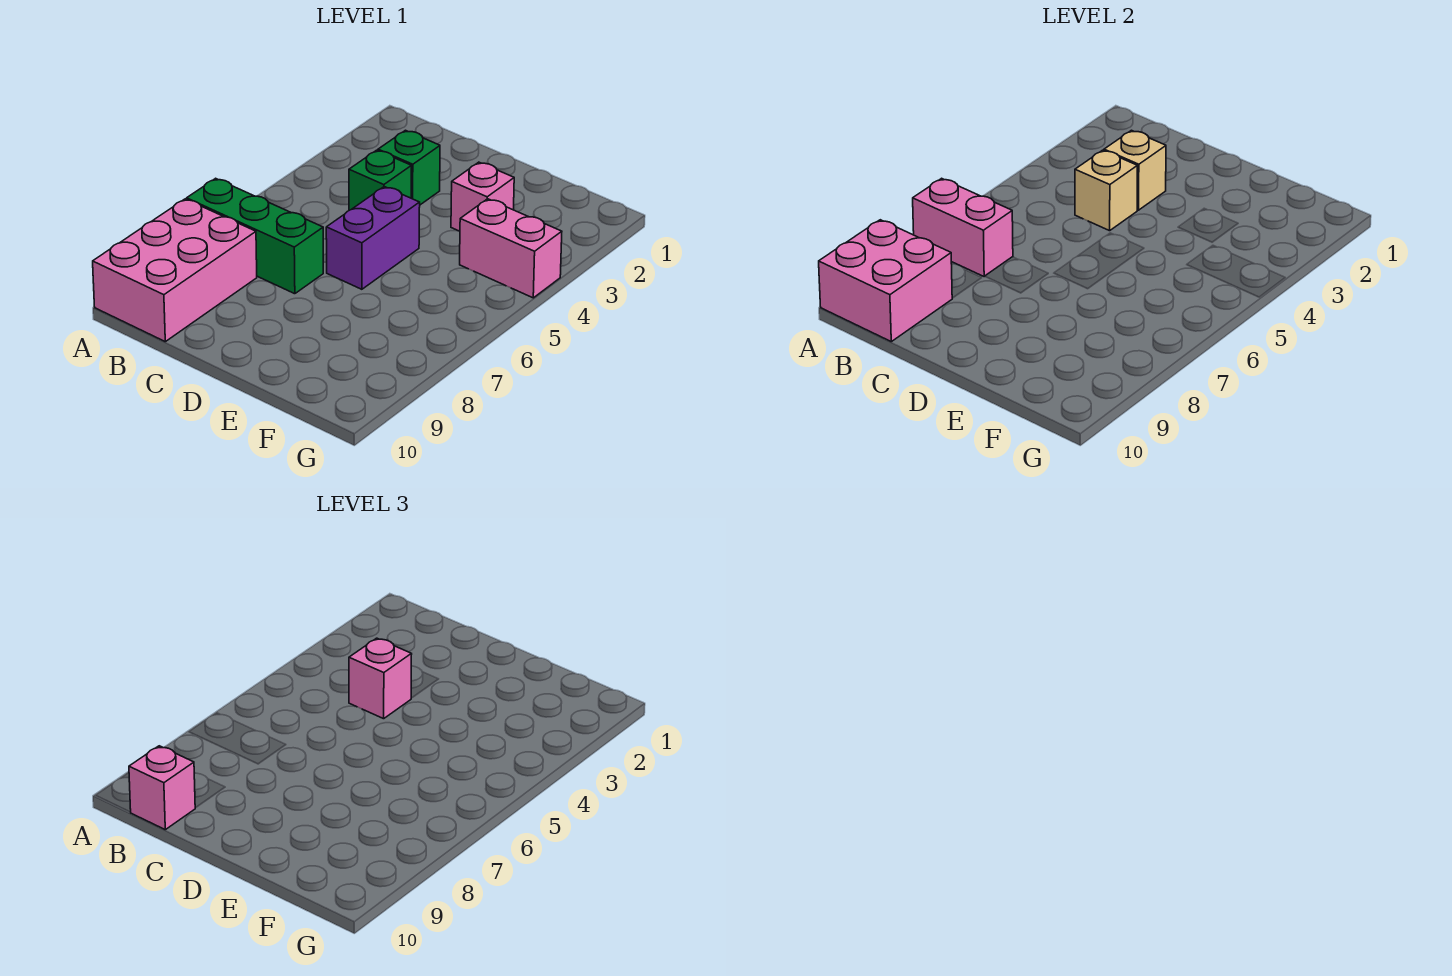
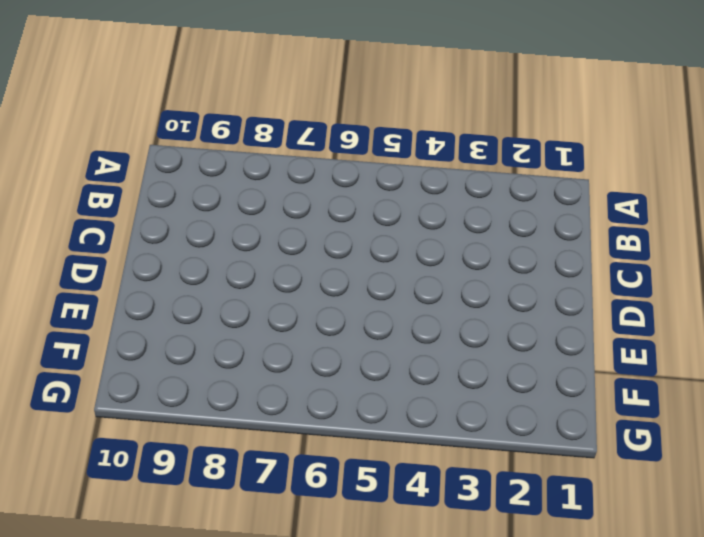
none -> green 1x3 brick [187,178,323,294]
none -> pink 2x3 brick [93,199,257,342]
none -> green 1x1 brick [378,130,440,205]

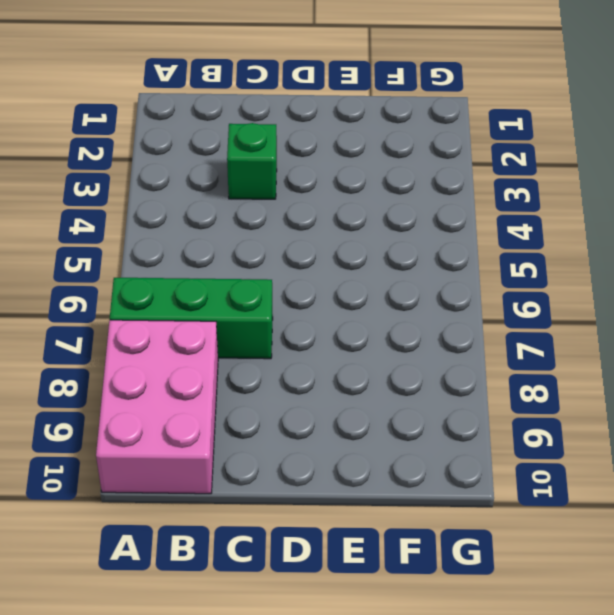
none -> green 1x1 brick [349,150,412,210]
none -> purple 1x2 brick [326,187,420,289]
none -> pink 1x1 brick [451,162,514,231]

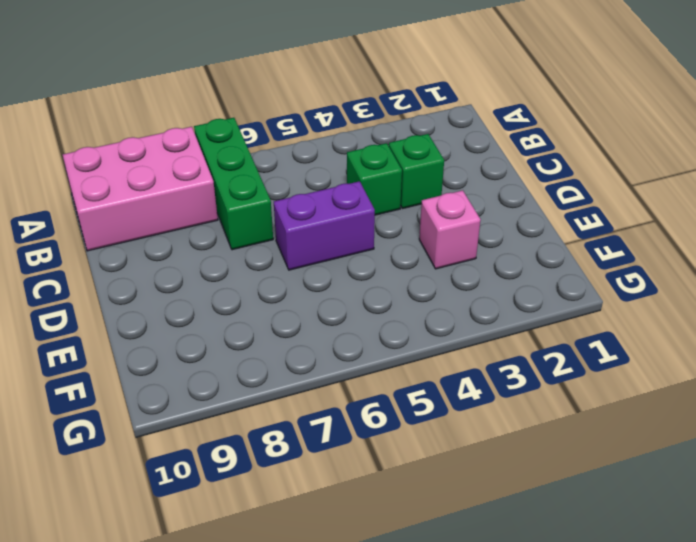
none -> pink 1x2 brick [460,199,562,298]
none -> pink 1x2 brick [913,178,1013,276]
none -> pink 2x2 brick [819,220,952,342]

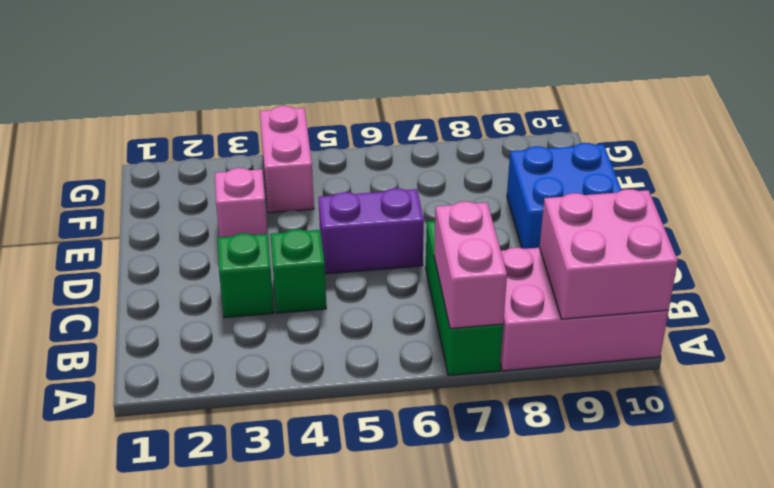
blue 2x2 brick [507,143,621,249] -> none
none -> tan 1x1 brick [1104,130,1166,210]
none -> tan 1x1 brick [1075,150,1138,231]
none -> pink 1x1 brick [129,746,195,830]

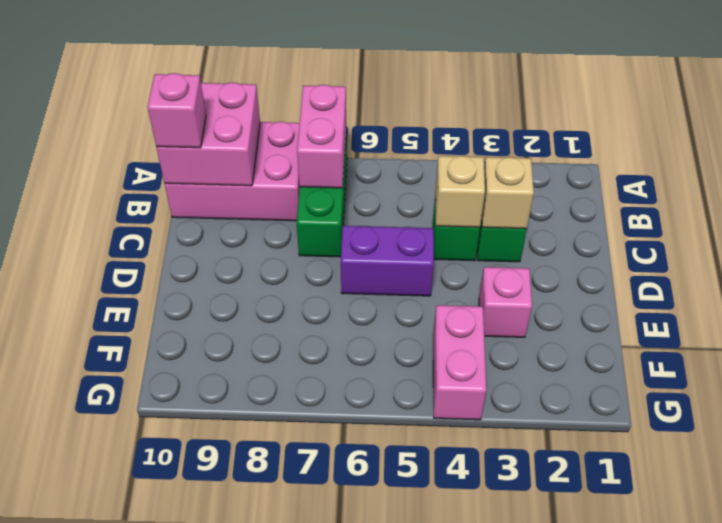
none -> pink 1x1 brick [349,638,412,719]

